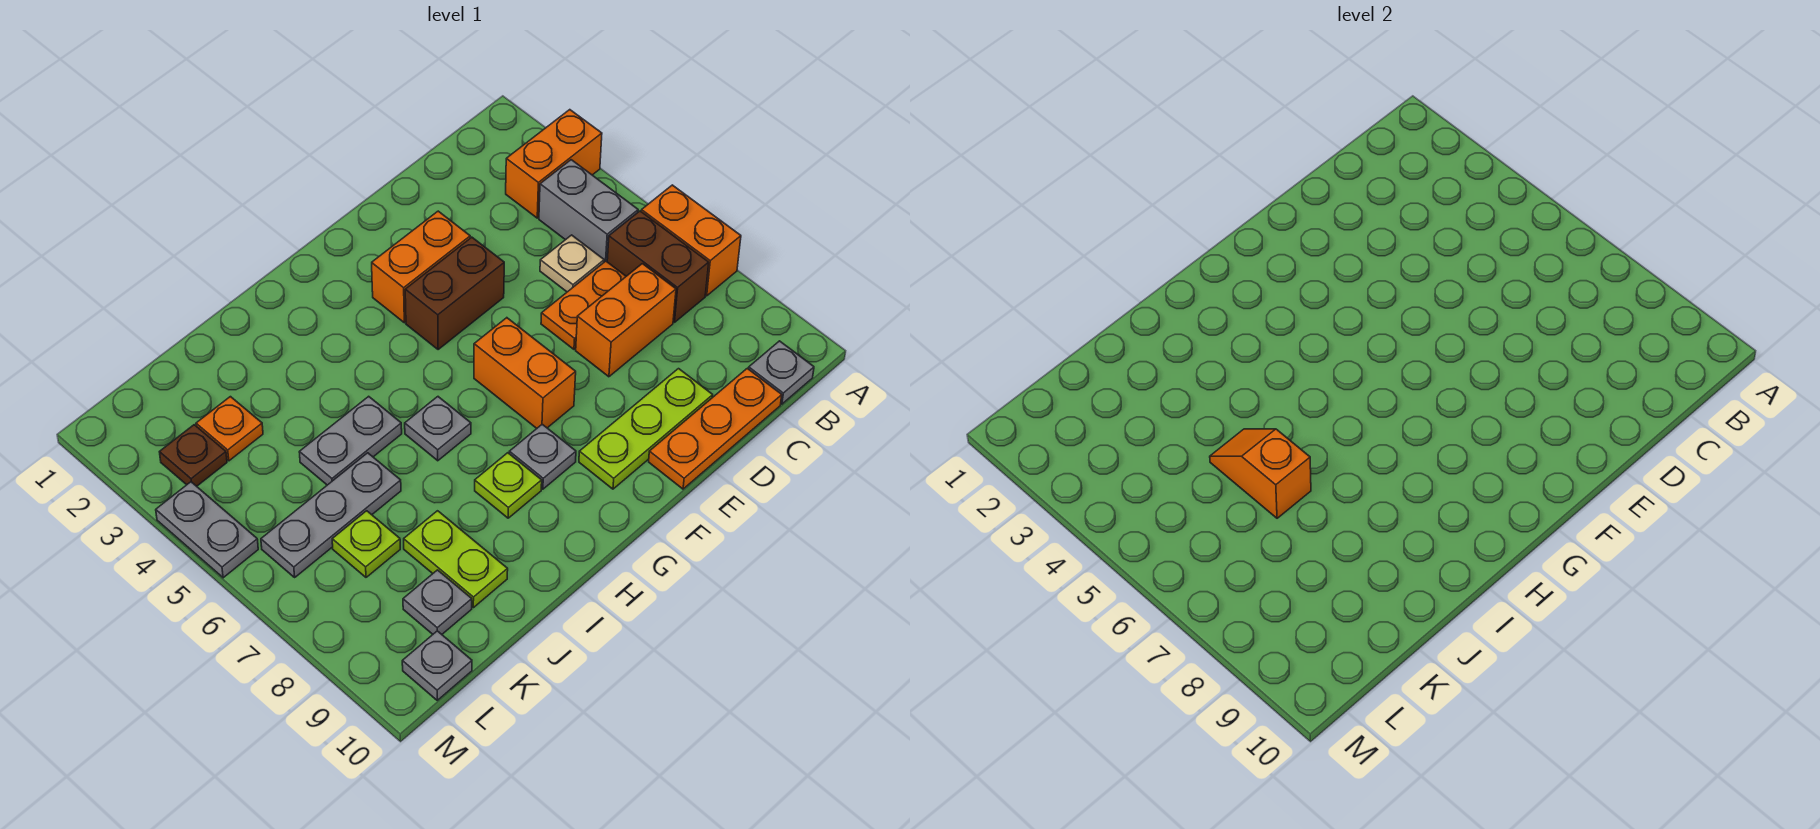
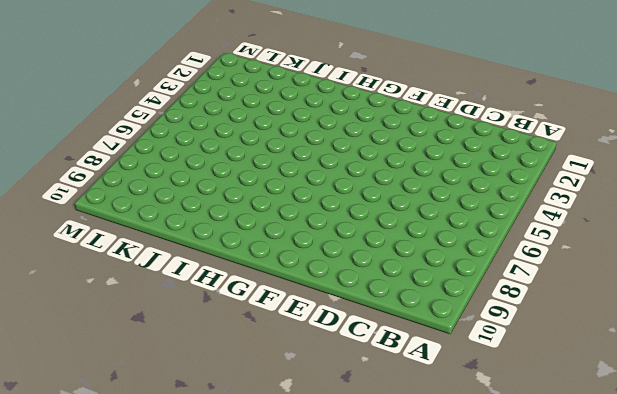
none -> orange 1x2 brick [506,110,602,218]
none -> orange 1x2 brick [641,185,741,296]
none -> grey 1x2 brick [539,160,638,262]

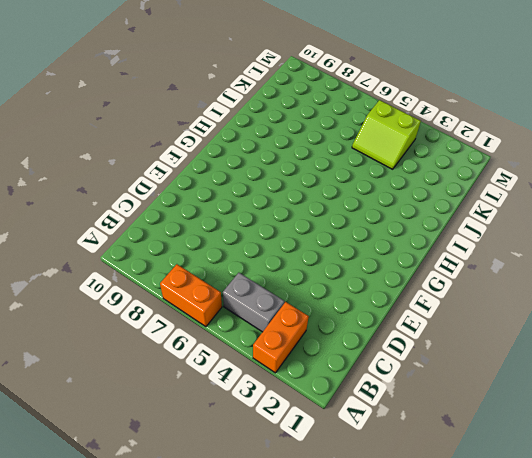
lime 2x2 slope [352,100,421,169] -> none
none -> brown 1x2 brick [607,211,709,322]
none -> grey 1x1 plate [749,341,814,404]
none -> tan 1x1 plate [540,235,604,292]

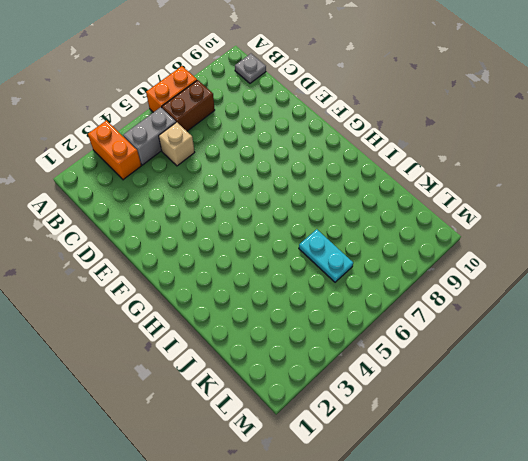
tan 1x1 brick [159,122,195,166] -> tan 1x1 plate [540,235,604,292]
cyan 1x2 plate [299,229,353,282] -> grey 1x3 plate [261,453,401,577]
none -> orange 1x2 plate [541,261,626,349]
none -> orange 1x2 brick [576,264,676,377]
none -> orange 1x3 plate [649,368,782,489]

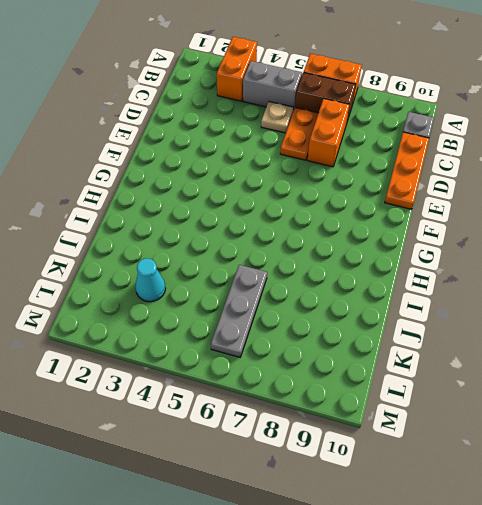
cyan 1x1 cone [135,258,166,302] -> orange 1x1 plate [196,397,263,461]
none -> lime 1x3 plate [579,369,713,489]
none -> orange 1x2 brick [372,211,470,323]
none -> brown 1x2 brick [405,237,504,350]

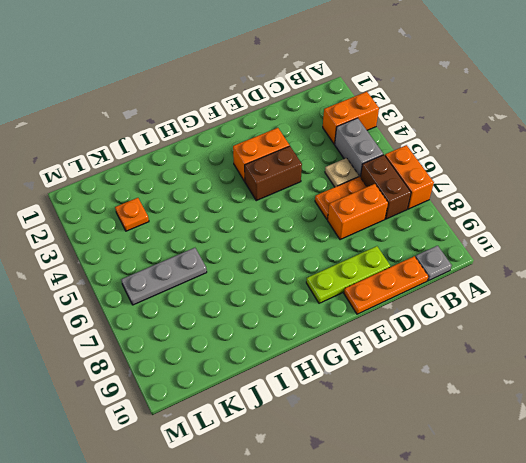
none -> orange 1x2 brick [474,318,576,428]
none -> grey 1x1 plate [509,424,576,489]
none -> grey 1x1 plate [405,397,471,461]

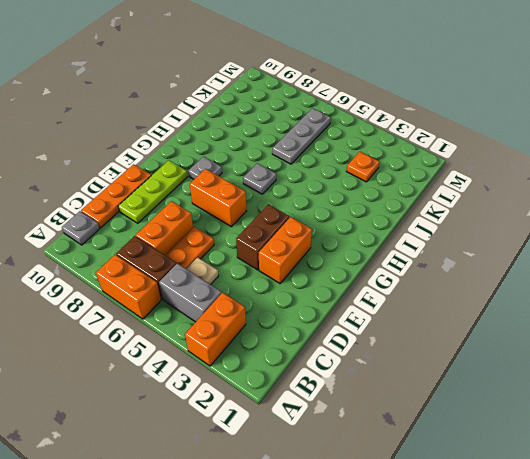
none -> lime 1x1 plate [475,453,542,518]
none -> grey 1x2 plate [299,396,402,485]
none -> lime 1x2 plate [404,511,508,608]

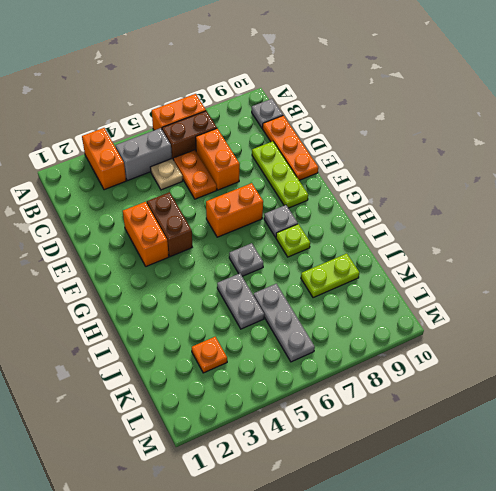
none -> lime 1x1 plate [332,511,400,577]
none -> grey 1x1 plate [403,570,472,634]
none -> brown 1x1 plate [159,425,227,486]

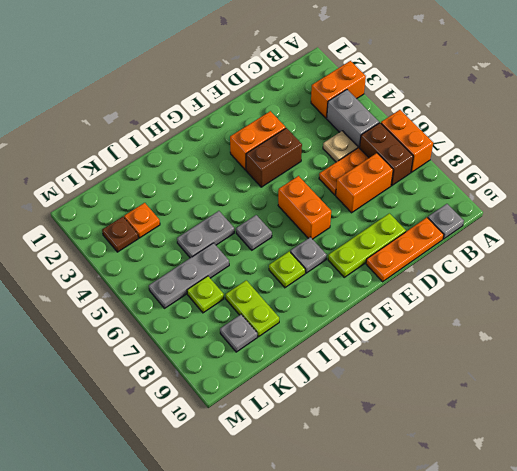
none -> grey 1x1 plate [402,631,472,700]
none -> grey 1x2 plate [156,482,258,578]
none -> orange 1x2 slope [1210,429,1311,518]

